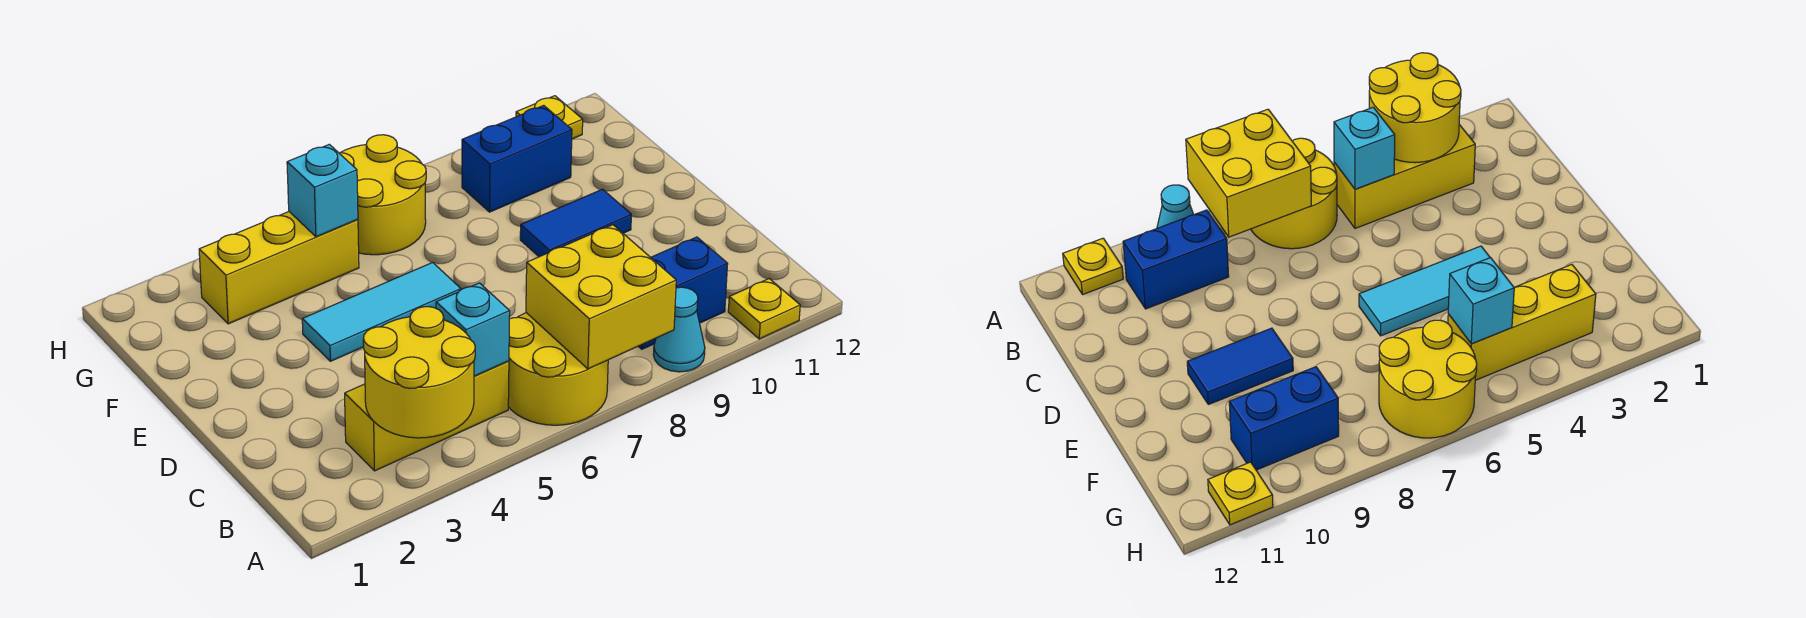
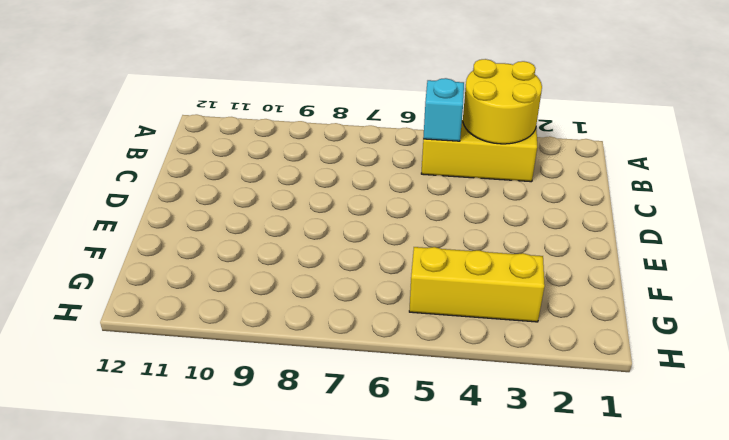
none -> yellow 2x2 round brick [508,313,608,425]
none -> cyan 1x1 cone [653,287,705,372]
none -> yellow 1x1 plate [728,279,800,339]

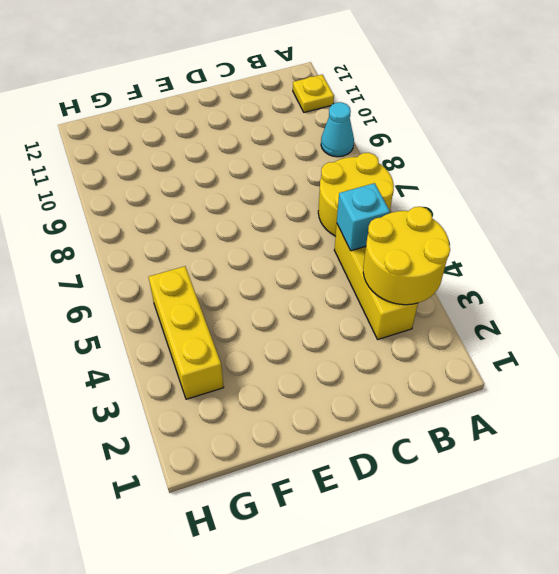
none -> blue 1x2 brick [638,237,728,349]
none -> cyan 1x3 tile [302,262,461,361]
none -> blue 1x2 tile [520,189,631,257]

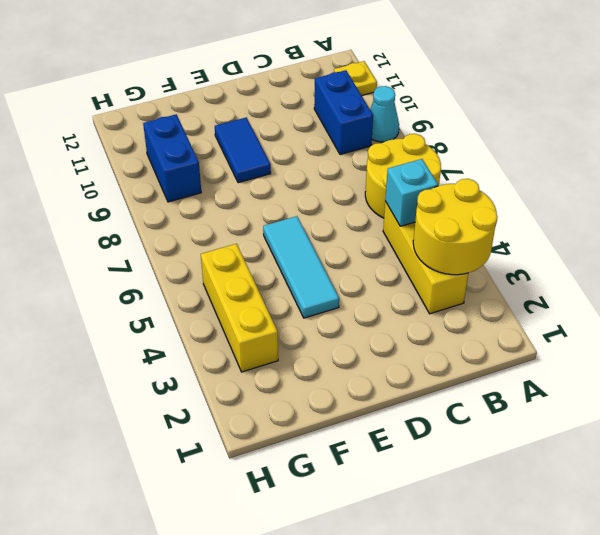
none -> yellow 2x2 round brick [339,135,426,255]
none -> yellow 1x1 plate [516,96,583,139]
none -> yellow 2x2 brick [526,225,676,369]

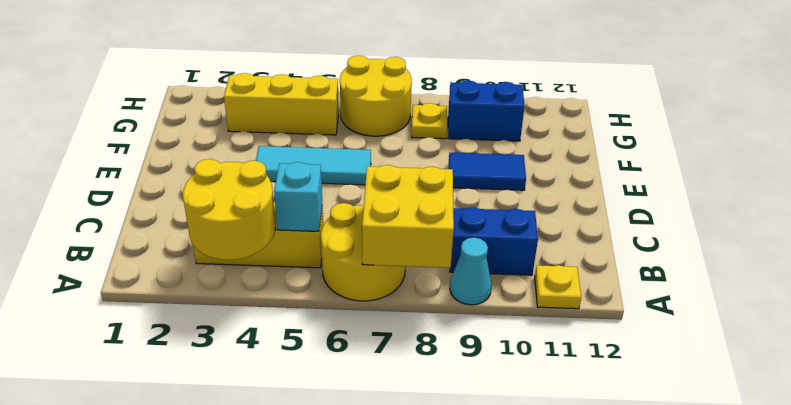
yellow 1x1 plate [412,103,447,139] -> yellow 1x1 plate moved to [516,96,583,139]
none -> cyan 1x1 brick [287,144,358,237]

